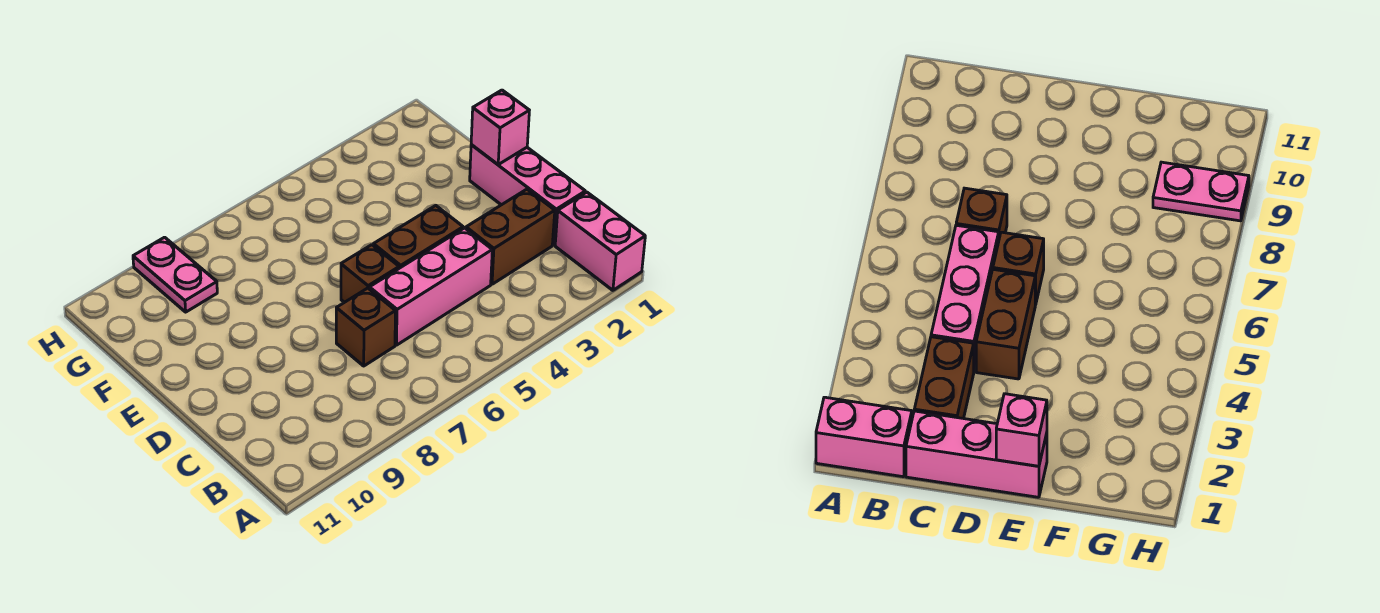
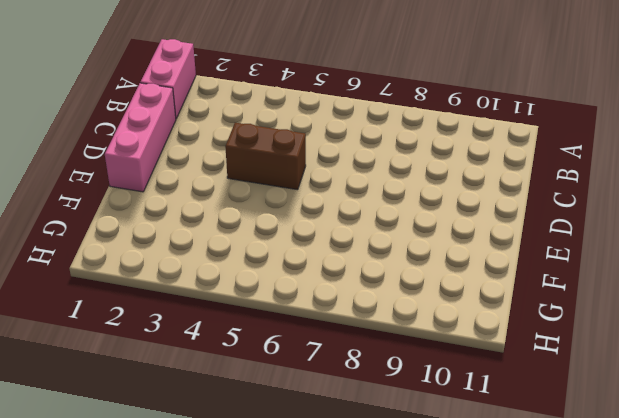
none -> brown 1x2 brick [466,189,555,284]
none -> pink 1x3 brick [369,228,492,345]

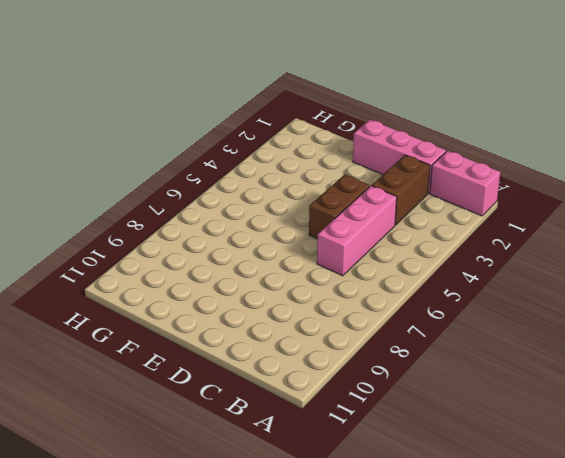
none -> brown 1x1 brick [336,288,396,366]
none -> brown 1x1 brick [341,245,399,302]

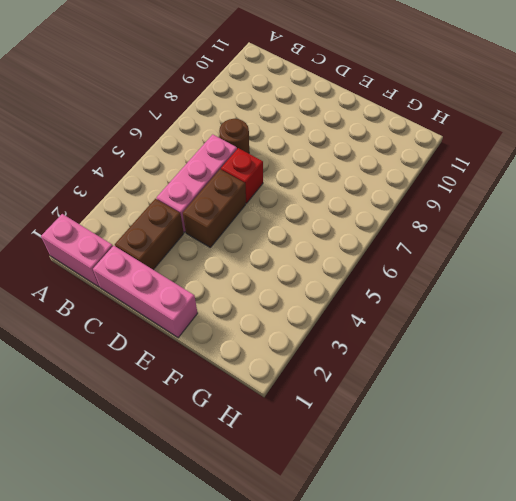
brown 1x1 round brick [219,119,249,154] -> brown 1x1 brick [336,288,396,366]
red 1x1 brick [221,148,263,203] -> brown 1x1 brick [341,245,399,302]
none -> pink 1x2 plate [133,237,217,312]
none -> pink 1x1 brick [471,90,529,164]

